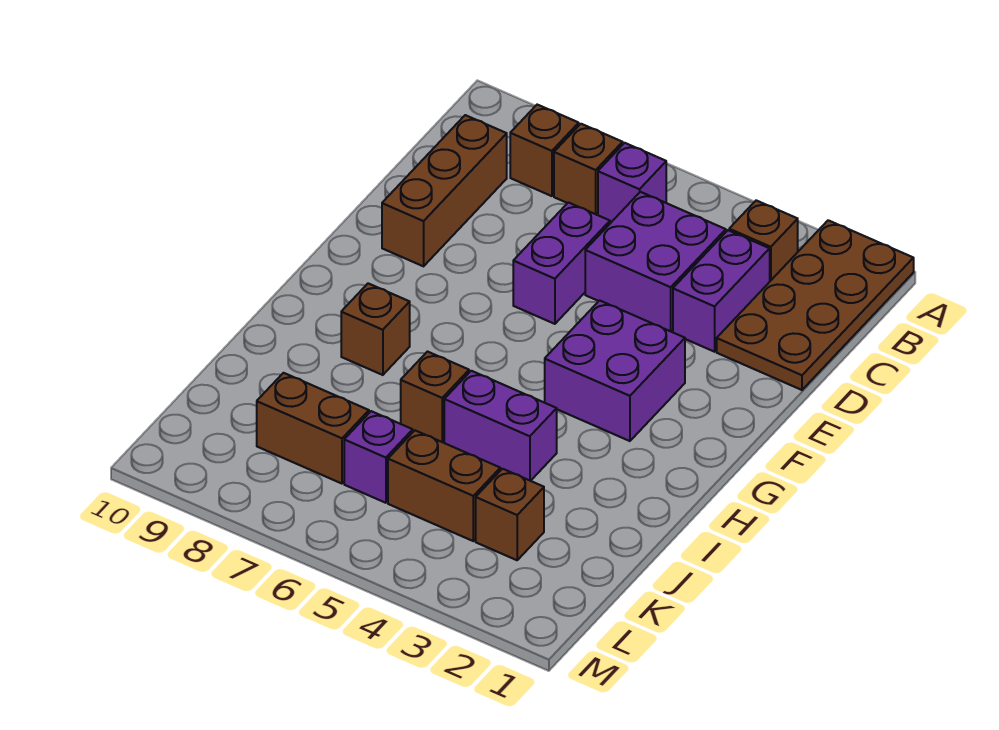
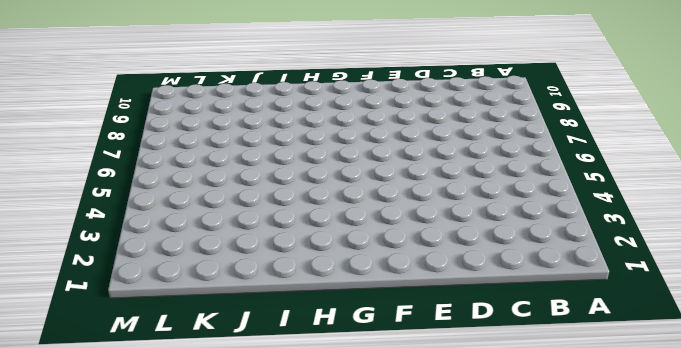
none -> brown 2x4 plate [717,220,914,390]
none -> brown 1x1 brick [729,200,798,281]
none -> purple 1x1 brick [598,143,666,222]

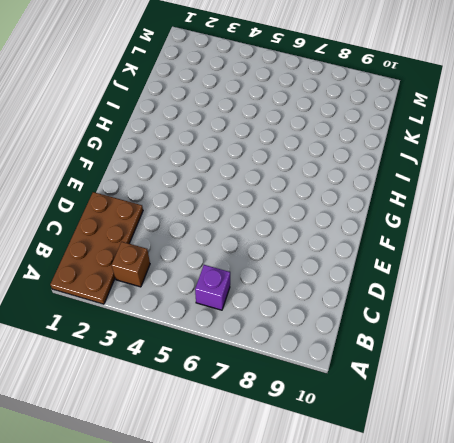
none -> brown 1x1 brick [554,124,623,215]
none -> brown 1x1 brick [510,105,579,196]
none -> purple 1x2 brick [673,230,770,352]

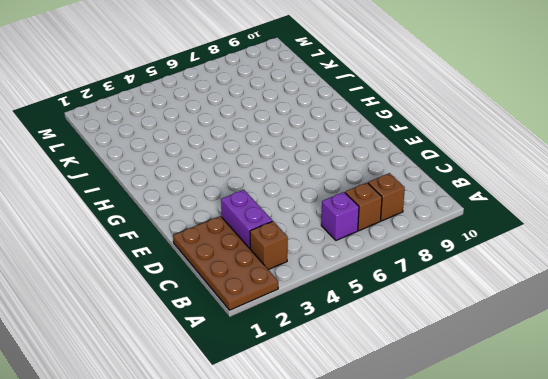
none -> purple 2x2 brick [585,192,726,332]
none -> brown 1x3 brick [382,115,507,266]
none -> purple 1x2 brick [513,202,610,324]

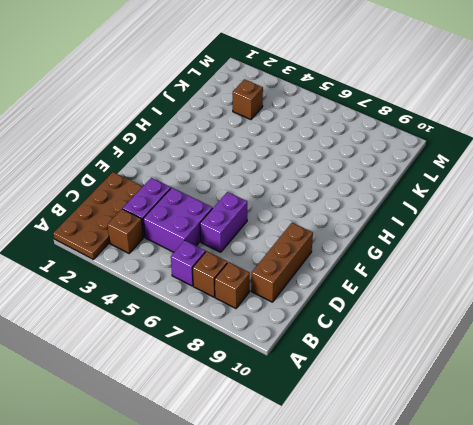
none -> purple 2x2 brick [545,300,685,441]
none -> brown 1x1 brick [341,283,410,375]
none -> purple 1x2 brick [444,371,557,481]

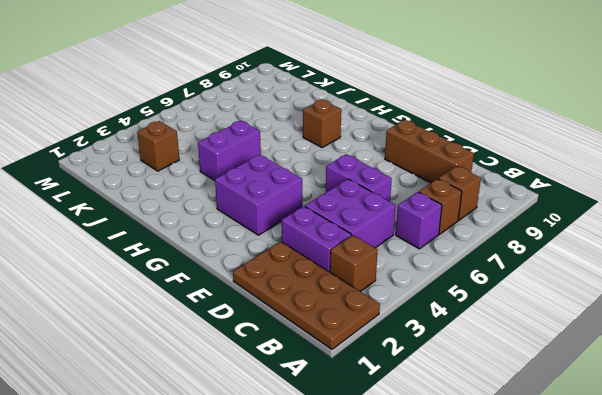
none -> brown 1x1 brick [401,352,469,442]
none -> brown 1x2 brick [388,431,500,541]
none -> purple 1x1 brick [344,411,413,503]

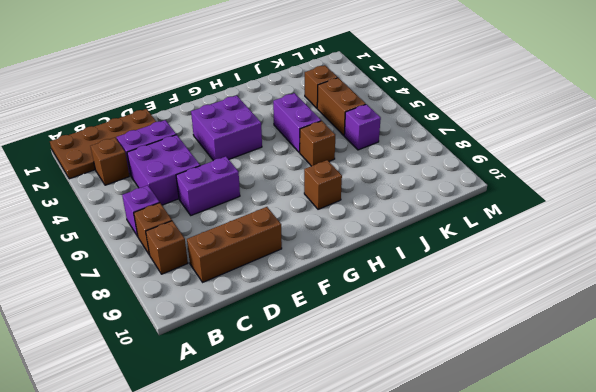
none -> brown 1x2 brick [257,373,369,484]

